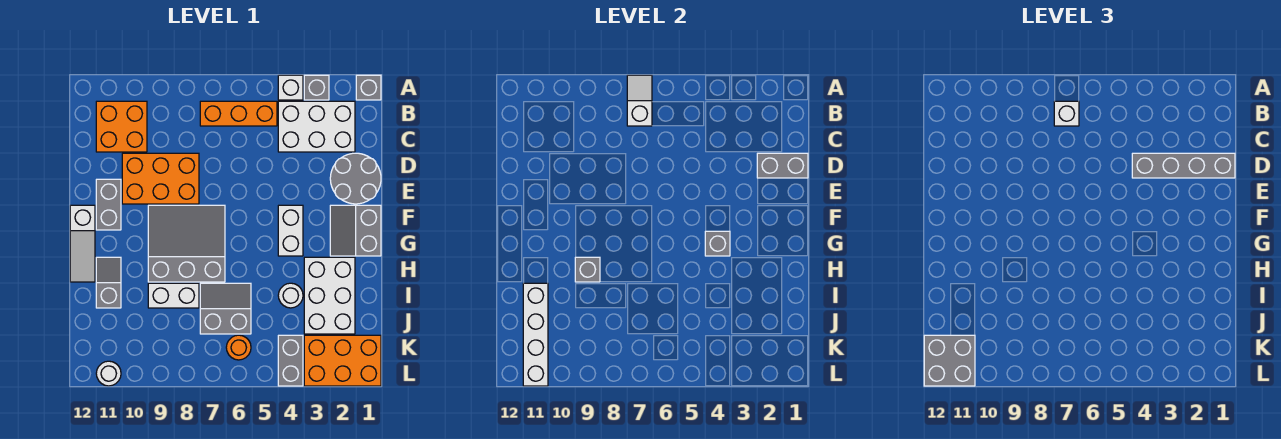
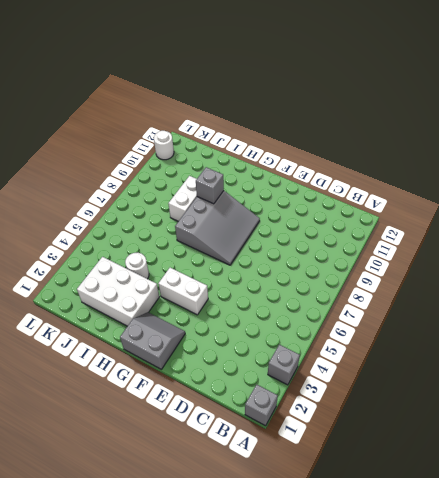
none -> white 1x1 brick [278,75,303,100]
none -> white 2x3 brick [278,101,355,152]
none -> orange 1x3 brick [200,101,277,126]
none -> orange 2x2 brick [96,101,147,152]

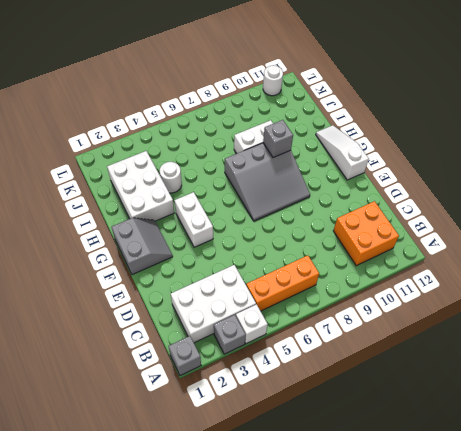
none -> grey 2x2 round brick [330,153,381,204]
none -> orange 2x3 brick [122,153,199,204]
none -> grey 1x2 brick [96,179,121,230]
none -> grey 1x2 slope [96,257,121,308]

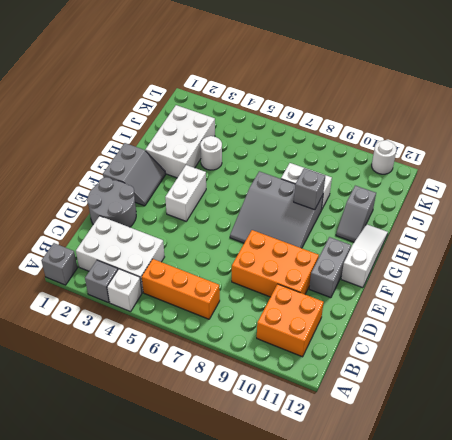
none -> grey 2x2 slope [200,283,251,334]
none -> orange 2x3 brick [304,335,381,386]
none -> grey 1x2 brick [278,335,303,386]
none -> orange 1x1 round brick [226,335,251,360]

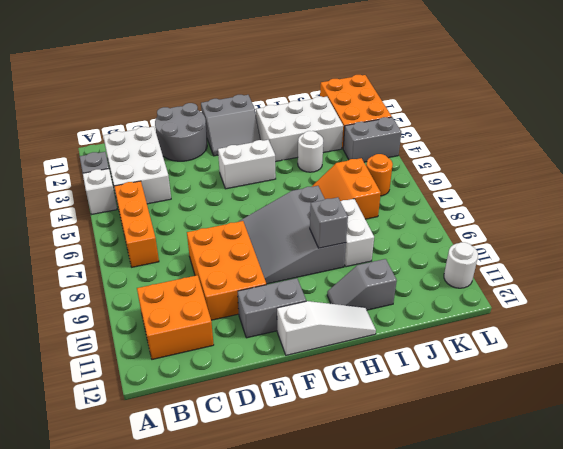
orange 2x2 slope [312,158,381,219] -> grey 2x2 slope [200,283,251,334]
none -> grey 1x1 brick [356,75,381,100]
none -> white 1x2 slope [627,75,652,126]
none -> grey 1x2 brick [757,153,808,178]
none -> grey 1x1 brick [705,231,730,256]

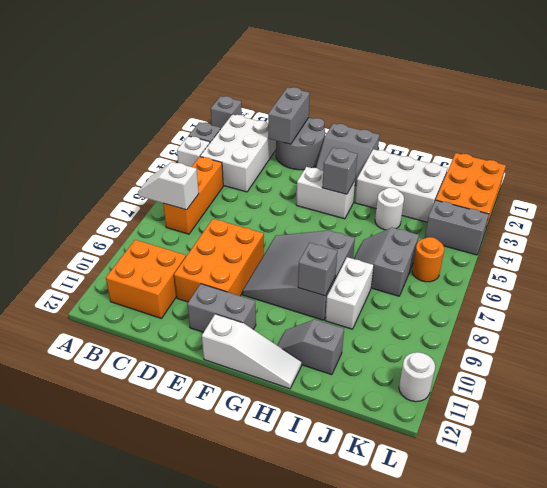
none -> white 1x4 brick [523,283,548,386]
none -> white 1x1 brick [1054,101,1079,126]
none -> grey 1x4 brick [1132,153,1235,178]
none -> grey 2x2 brick [924,335,975,386]

